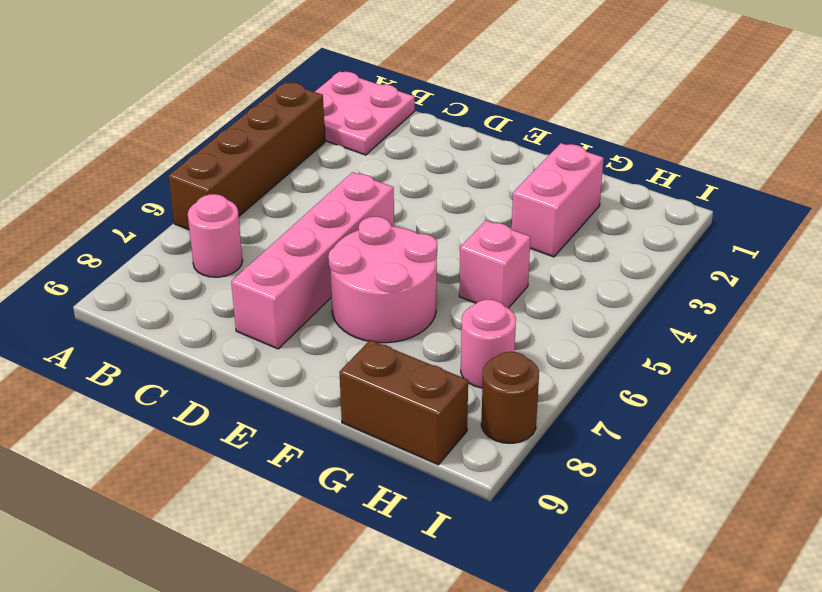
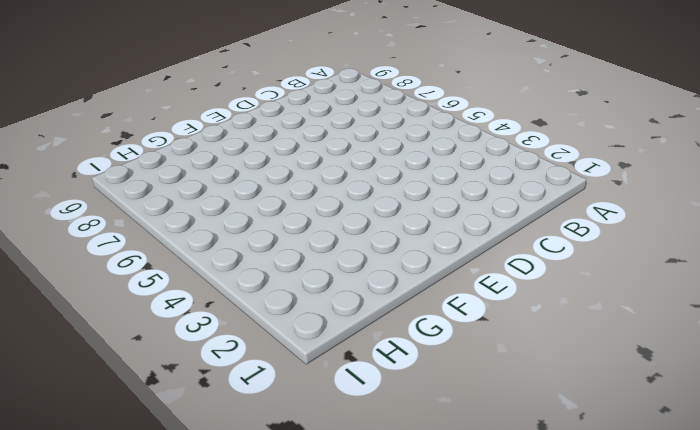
none -> pink 2x2 plate [315,71,415,155]
none -> brown 1x4 brick [168,82,325,230]

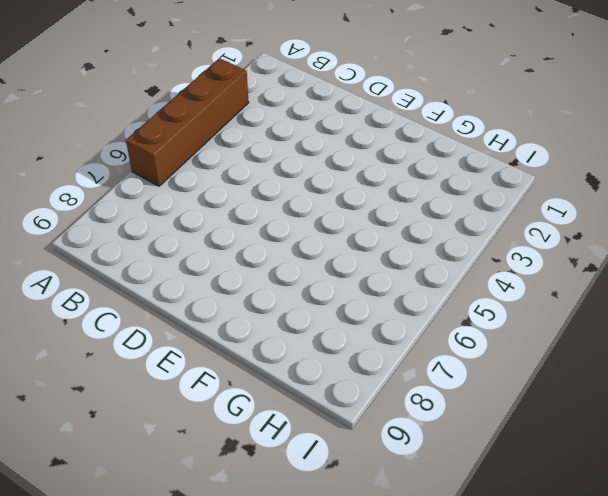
none -> pink 2x2 plate [315,71,415,155]
none -> pink 1x1 round brick [188,194,243,277]

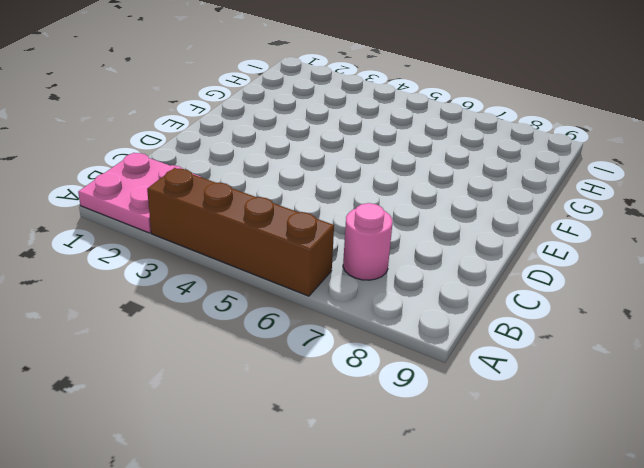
none -> pink 1x4 brick [231,172,394,349]
none -> pink 2x2 round brick [328,217,437,343]

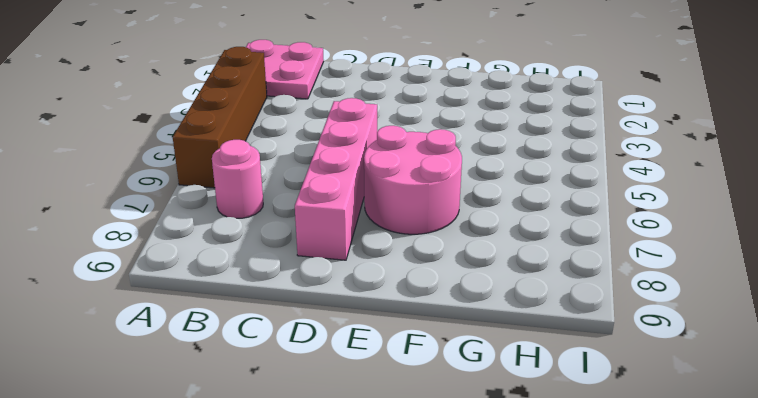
none -> pink 1x2 brick [512,143,604,257]
none -> pink 1x1 brick [459,221,531,308]

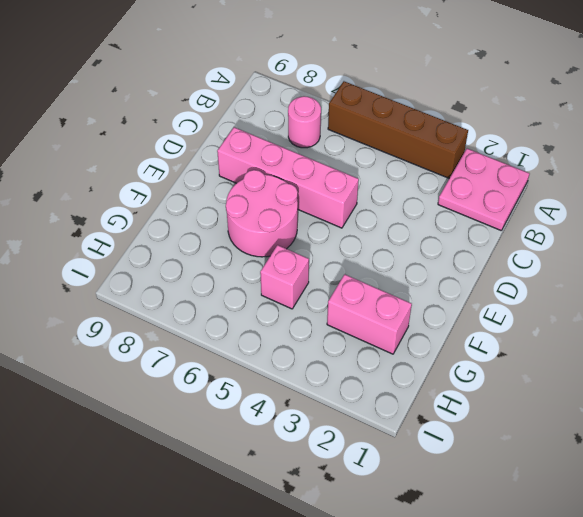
none -> brown 1x2 brick [339,340,468,465]
none -> pink 1x1 round brick [461,300,516,388]

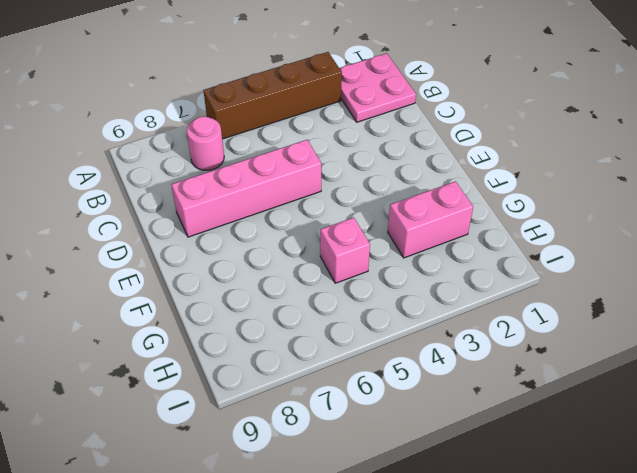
none -> pink 2x2 round brick [328,217,437,343]
none -> brown 1x2 brick [339,340,468,465]

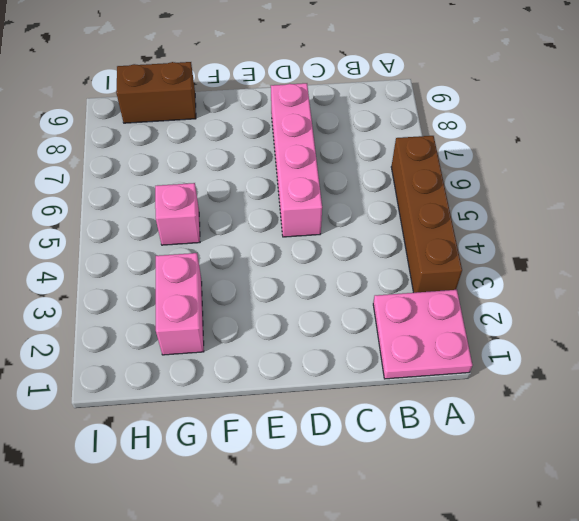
none -> pink 1x1 round brick [188,194,243,277]
none -> pink 2x2 round brick [328,217,437,343]

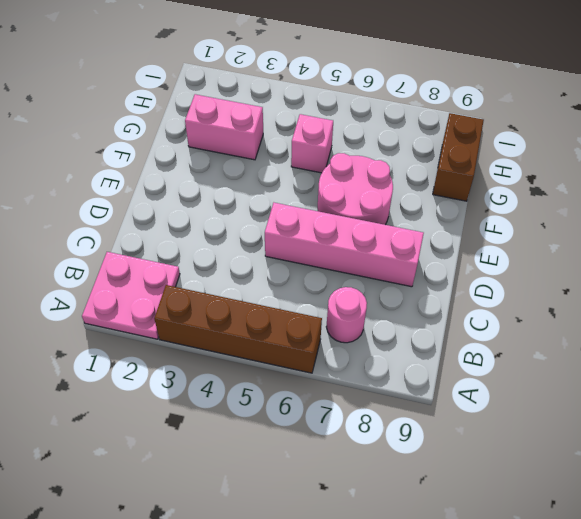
none -> pink 1x1 round brick [461,300,516,388]
none -> brown 1x1 round brick [481,352,539,443]

